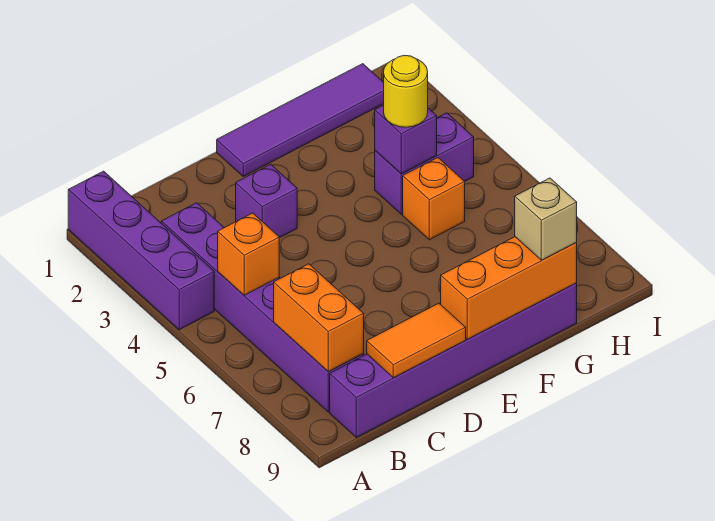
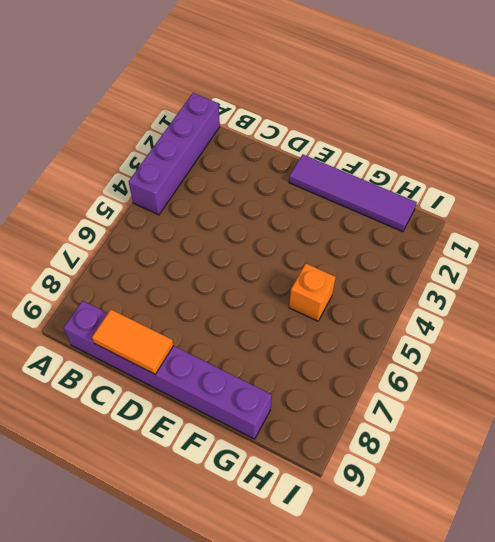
none -> purple 1x6 brick [161,203,364,412]
none -> purple 1x1 brick [236,164,297,238]
none -> purple 1x2 brick [375,113,474,214]

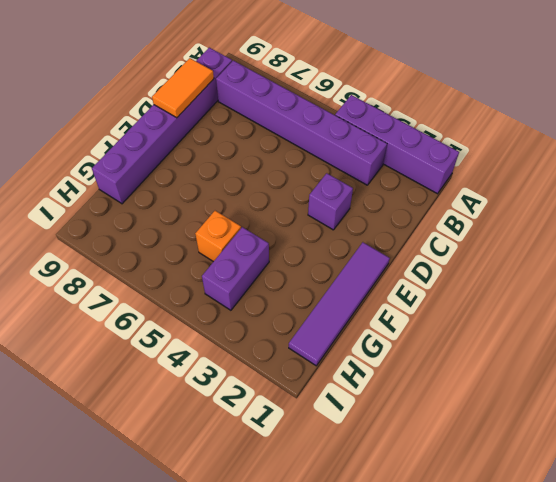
none -> orange 1x1 brick [218,213,279,295]
none -> orange 1x2 brick [274,264,364,371]
none -> orange 1x3 brick [441,237,577,339]

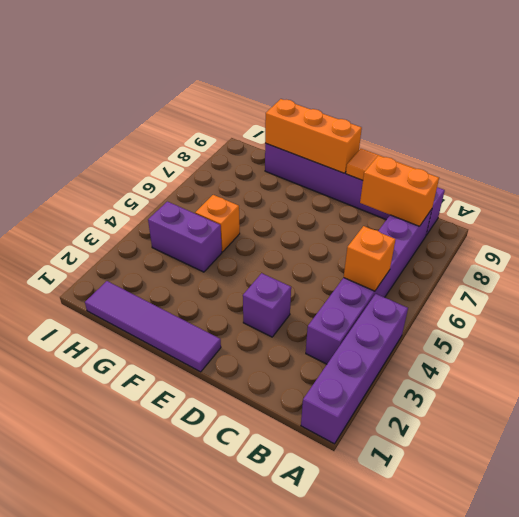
orange 1x2 brick [360,155,439,226] -> orange 1x2 brick turned to [274,264,364,371]
none -> purple 1x1 brick [375,105,437,174]
none -> yellow 1x1 round brick [384,55,428,127]
none -> tan 1x1 brick [515,178,577,260]

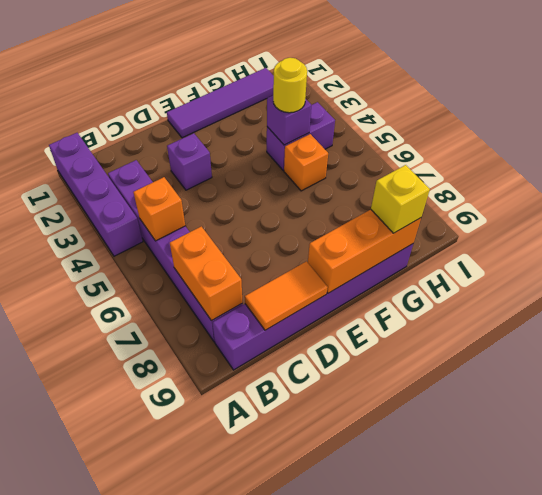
yellow 1x1 brick [371,165,430,233] -> tan 1x1 brick [515,178,577,260]

